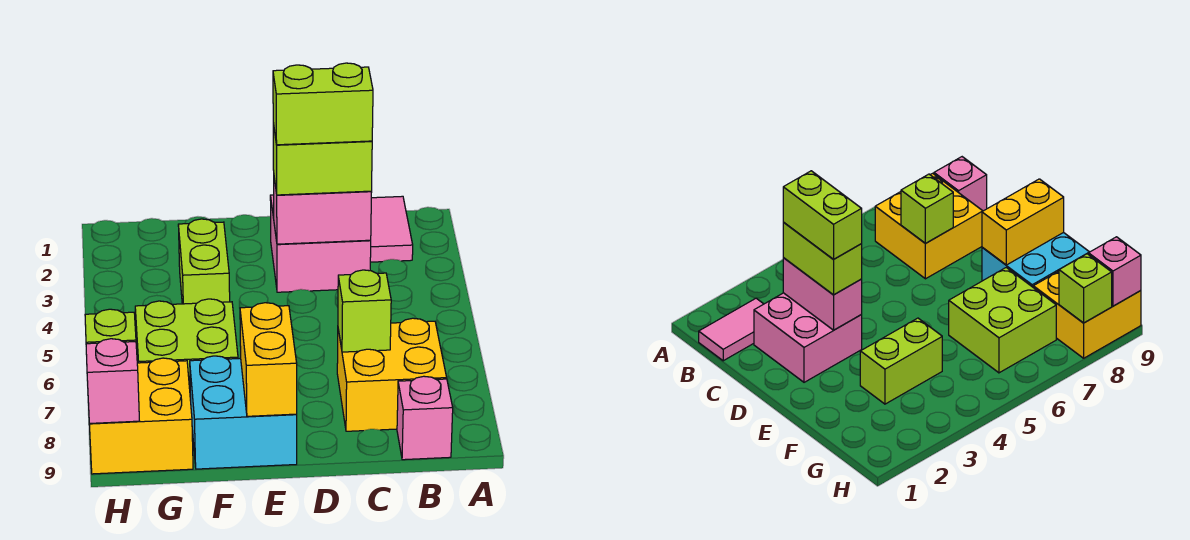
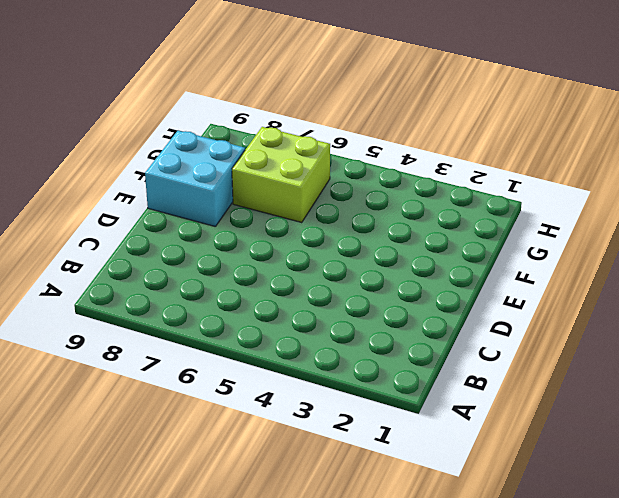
none -> pink 1x2 tile [370,196,413,262]
none -> yellow 2x2 brick [337,318,447,431]
none -> pink 1x1 brick [397,376,453,460]

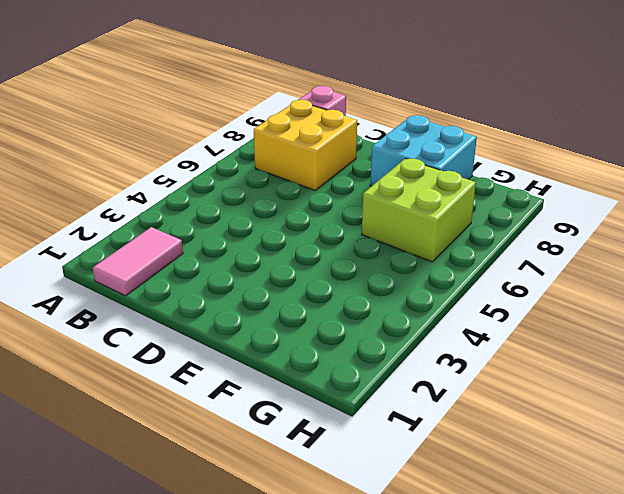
none -> pink 2x2 brick [270,195,371,292]
none -> lime 1x2 brick [178,219,230,304]
none -> yellow 2x2 brick [89,358,193,474]

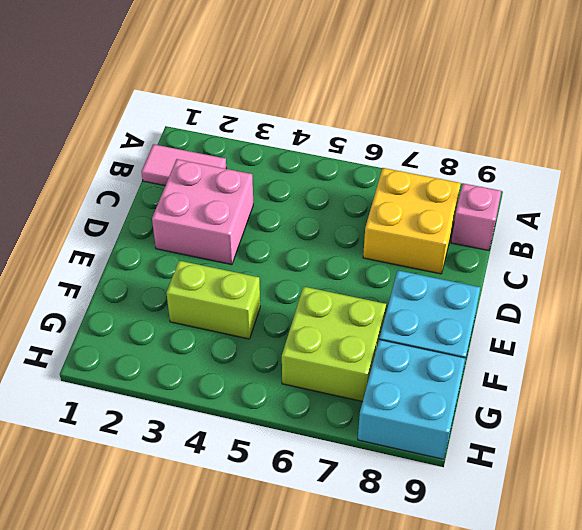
cyan 2x2 brick [358,340,465,459] -> yellow 2x2 brick [89,358,193,474]
none -> pink 1x2 brick [274,179,372,244]
none -> lime 1x1 brick [338,270,391,352]
none -> yellow 1x2 brick [240,303,297,416]

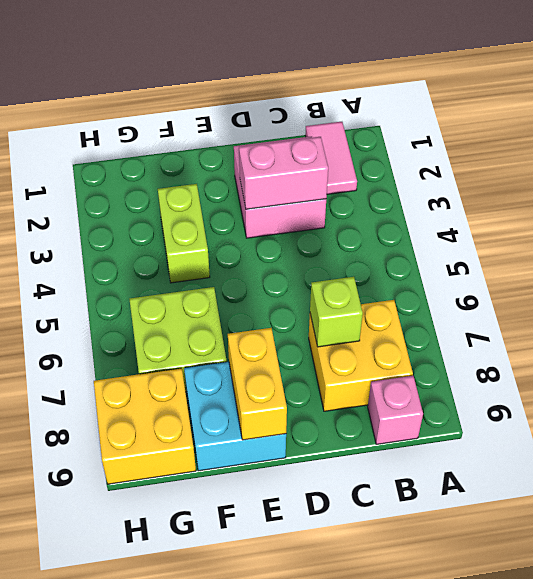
none -> lime 1x1 brick [85,309,136,344]
none -> pink 1x1 brick [86,339,139,423]
none -> lime 1x2 brick [273,124,372,195]

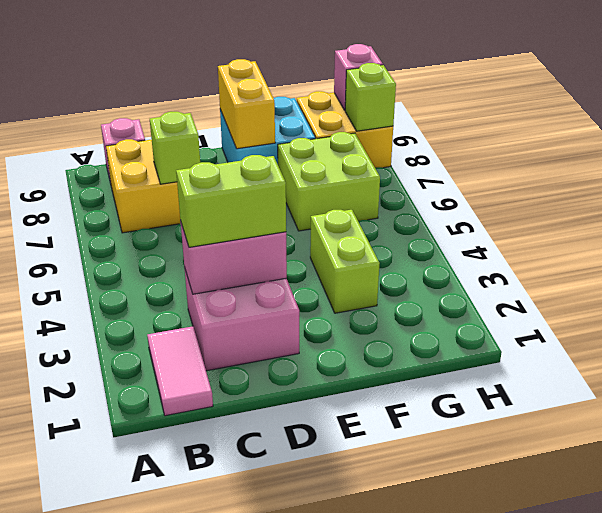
none -> lime 1x2 brick [273,63,373,145]

